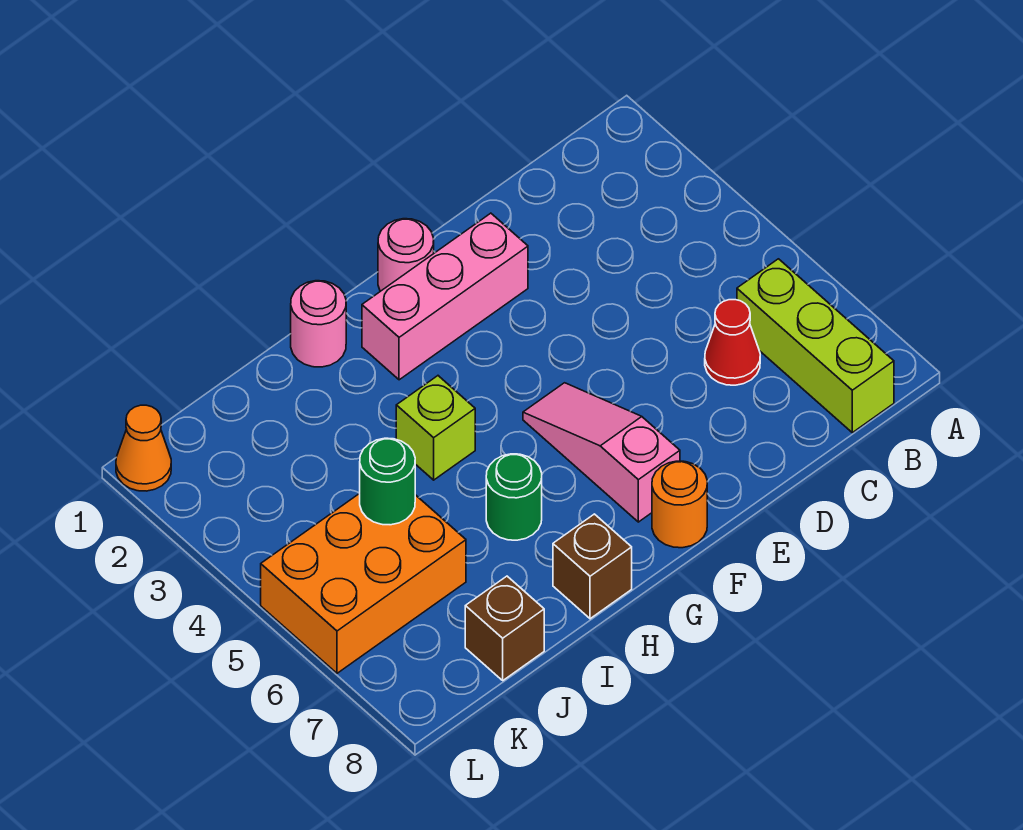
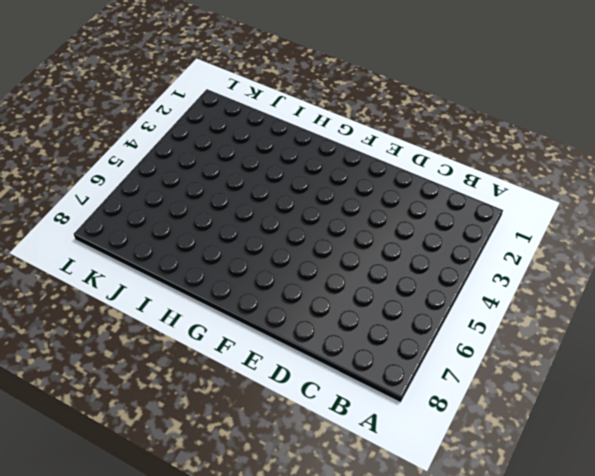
none -> lime 1x3 brick [737,259,894,433]
none -> red 1x1 cone [705,300,760,385]
none -> pink 1x3 brick [362,213,528,380]

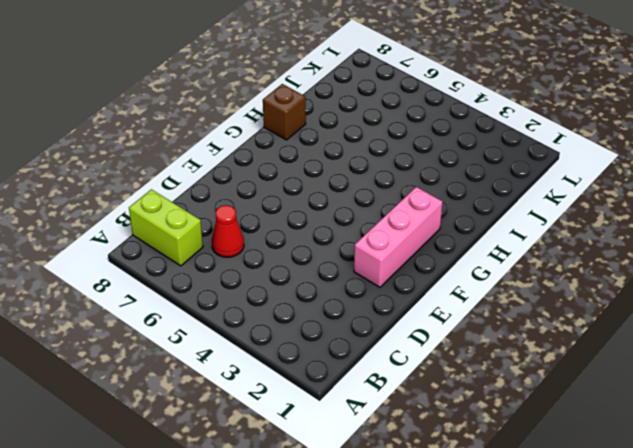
lime 1x2 brick [129,189,203,266] -> lime 1x3 brick [737,259,894,433]
none -> pink 1x1 round brick [378,219,434,291]
none -> pink 1x3 slope [523,383,680,522]
none -> orange 1x1 round brick [652,461,707,548]

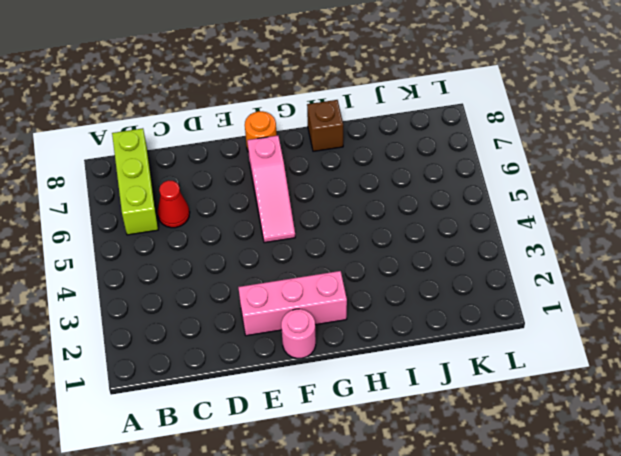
none -> pink 1x1 round brick [291,281,346,367]
none -> lime 1x1 brick [396,376,475,480]
none -> green 1x1 round brick [486,454,542,540]

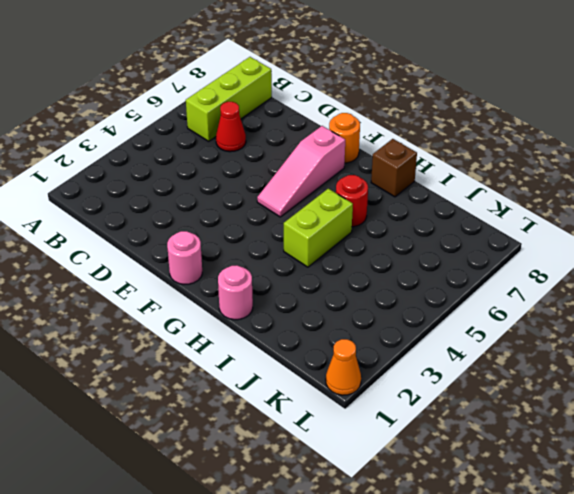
lime 1x2 brick [284,189,353,267] -> lime 1x1 brick [396,376,475,480]
red 1x1 round brick [336,175,368,227] -> green 1x1 round brick [486,454,542,540]
none -> pink 1x3 brick [362,213,528,380]
none -> orange 2x3 brick [261,493,466,673]
none -> brown 1x1 brick [465,576,544,680]

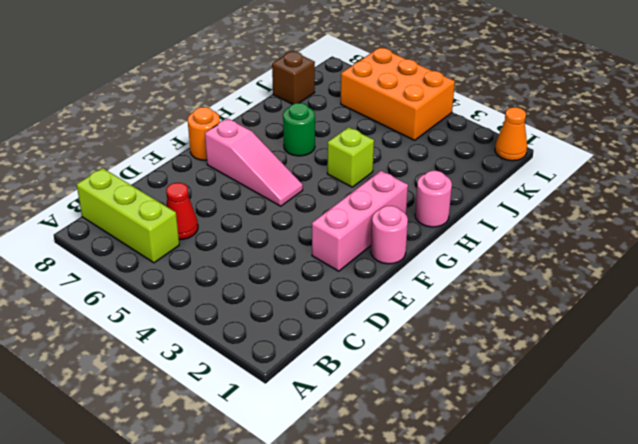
orange 2x3 brick [341,48,455,140] -> orange 2x3 brick turned to [261,493,466,673]
none -> brown 1x1 brick [553,514,632,619]
none -> green 1x1 round brick [360,438,415,525]

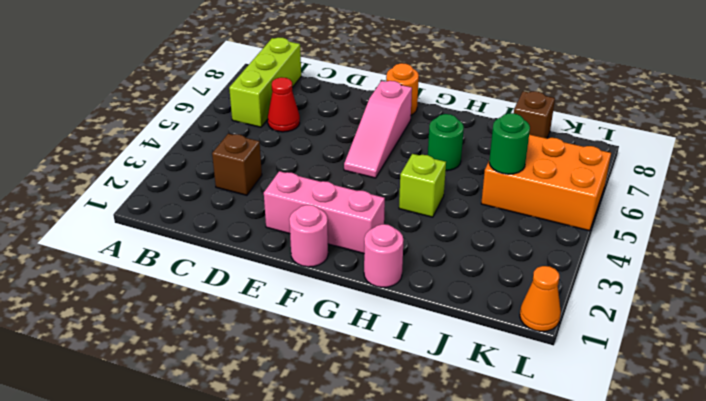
brown 1x1 brick [212,134,262,195] -> brown 1x1 brick moved to [553,514,632,619]

